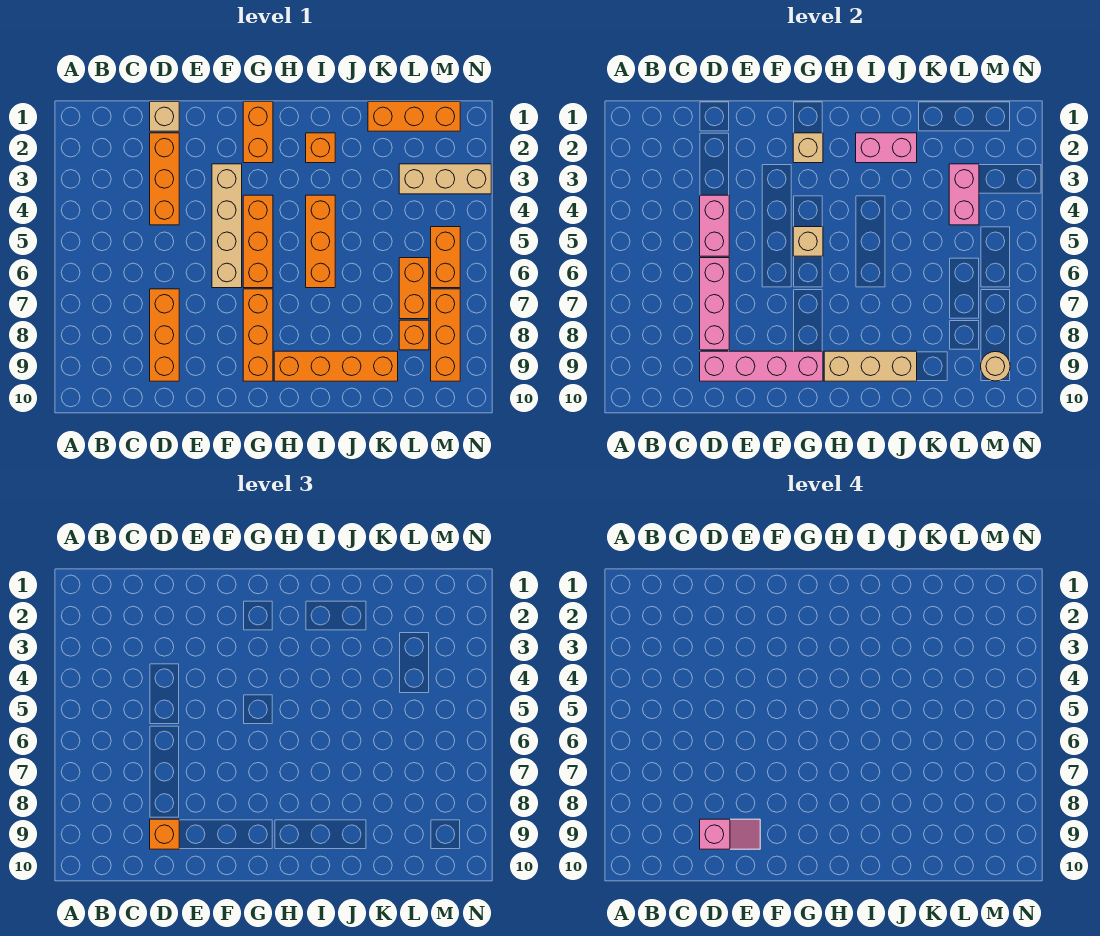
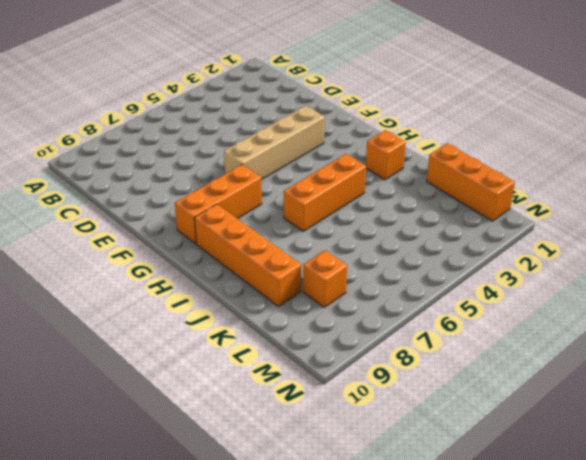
none -> tan 1x1 brick [150,102,179,131]
none -> orange 1x3 brick [150,133,179,225]
none -> orange 1x3 brick [150,289,179,381]

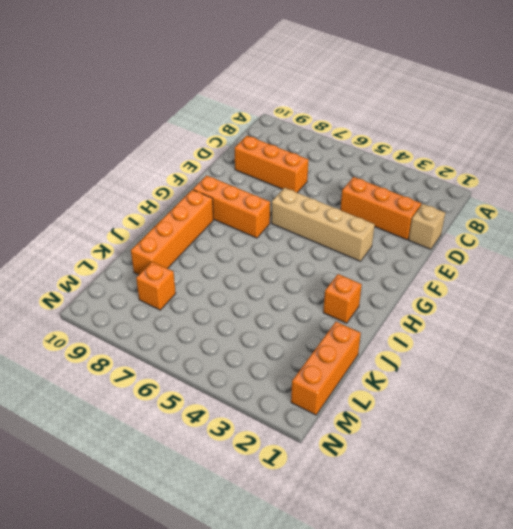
none -> orange 1x2 brick [243,102,273,163]
none -> orange 1x3 brick [243,195,273,288]
none -> orange 1x3 brick [306,195,335,288]

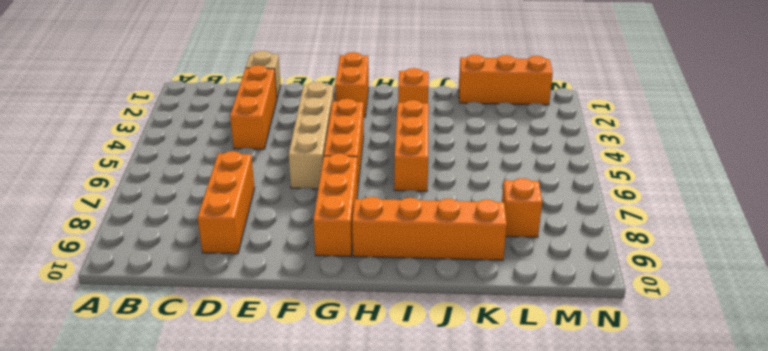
none -> tan 1x3 brick [399,164,491,194]
none -> orange 1x2 brick [399,258,429,319]
none -> orange 1x2 brick [431,227,460,288]

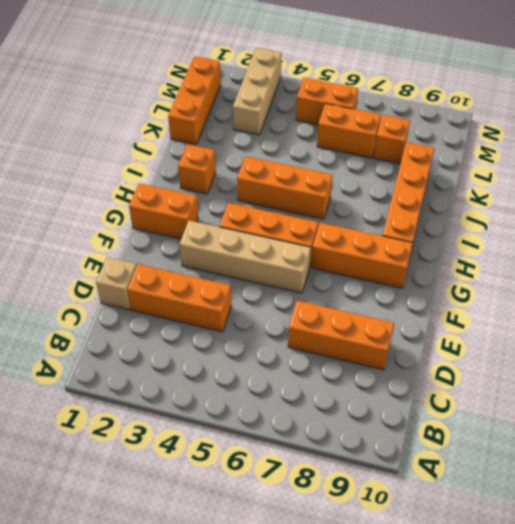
none -> orange 1x3 brick [431,289,460,381]
none -> pink 1x2 brick [700,195,729,256]
none -> pink 1x3 brick [700,258,729,350]

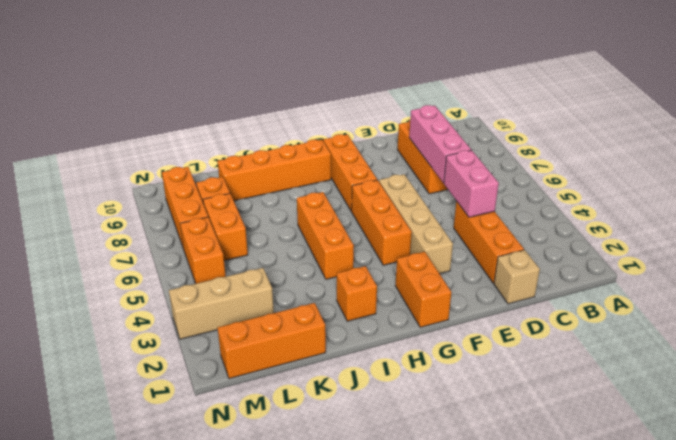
none -> pink 1x4 brick [700,351,823,381]
none -> tan 1x1 brick [793,133,823,163]
none -> tan 1x1 brick [793,227,823,256]

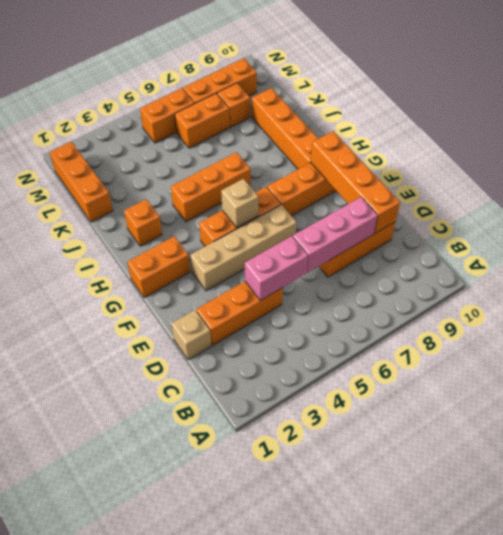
orange 1x4 brick [311,131,400,233] -> pink 1x4 brick [700,351,823,381]
none -> tan 1x3 brick [399,164,491,194]
none -> tan 1x1 brick [793,133,823,163]
none -> tan 1x3 brick [824,351,917,381]

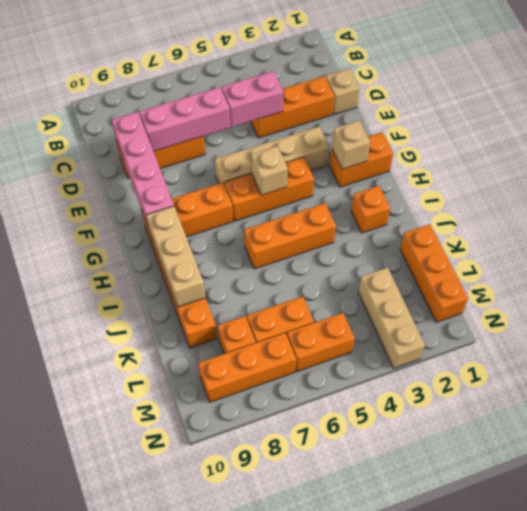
none -> pink 1x2 brick [856,133,917,163]
none -> pink 1x2 brick [949,164,979,225]
none -> tan 1x1 round brick [981,351,1010,381]

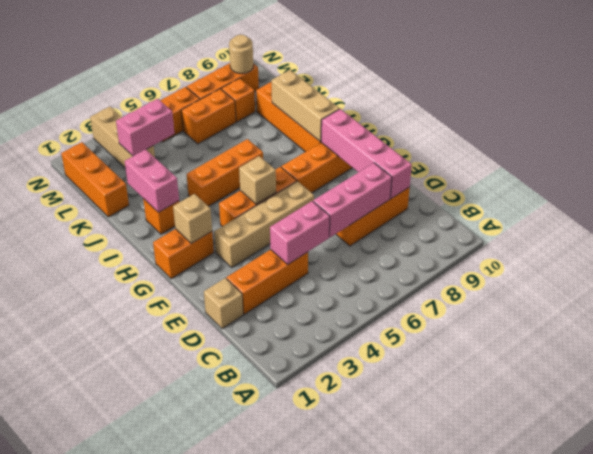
none -> orange 1x1 brick [150,819,179,849]
none -> pink 1x2 slope [700,819,760,849]

